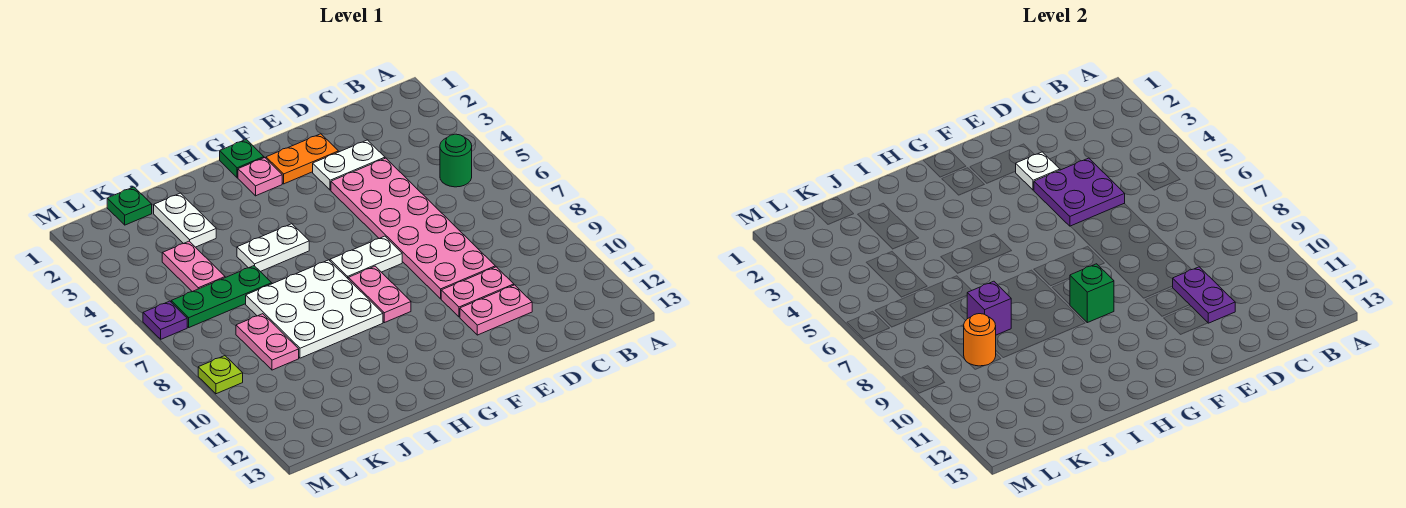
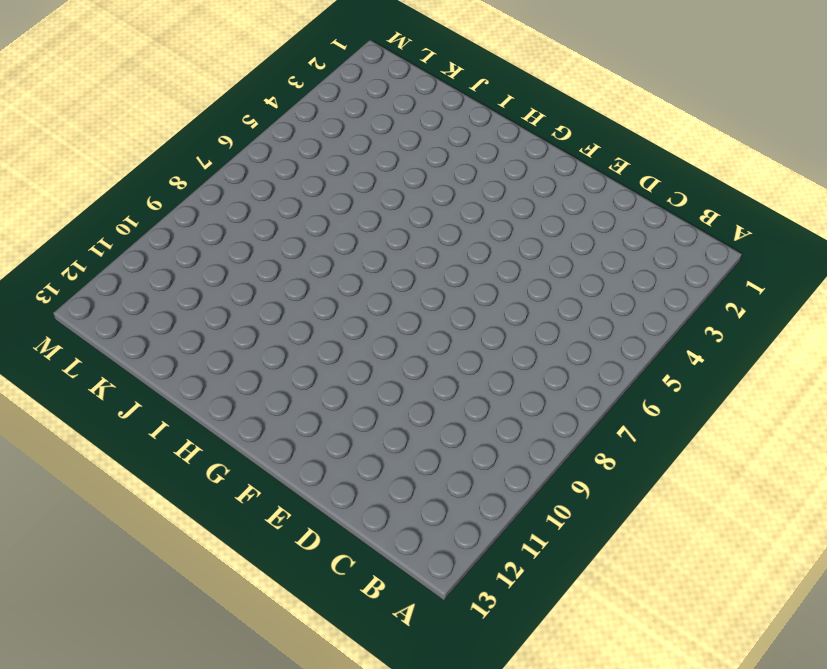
none -> green 1x1 round brick [440,134,472,187]
none -> white 1x2 plate [313,140,385,190]
none -> pink 2x6 plate [331,158,495,299]

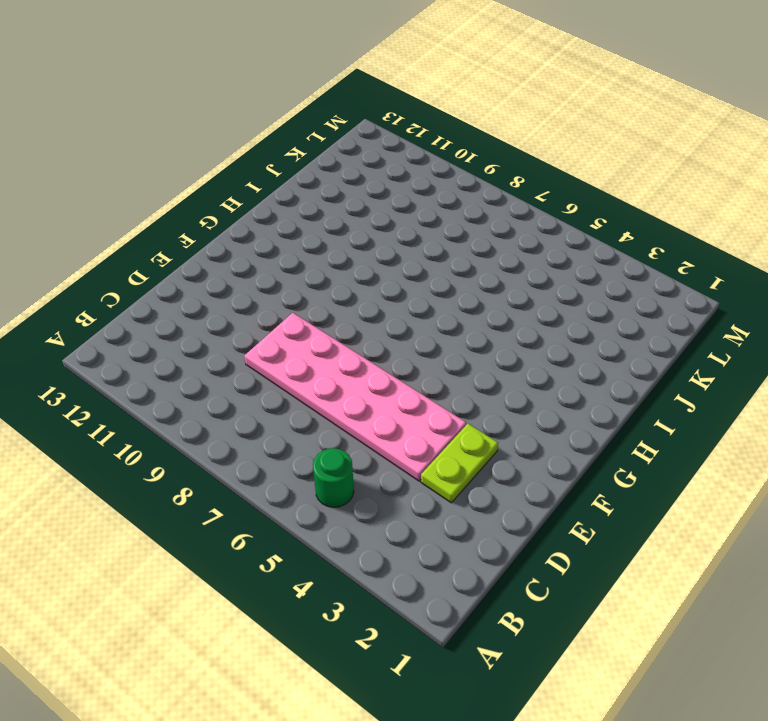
lime 1x2 plate [421,424,498,503] -> white 1x2 plate [313,140,385,190]
none -> pink 1x2 plate [441,267,514,317]
none -> pink 1x2 plate [460,285,532,335]
none -> orange 1x2 plate [266,134,338,184]

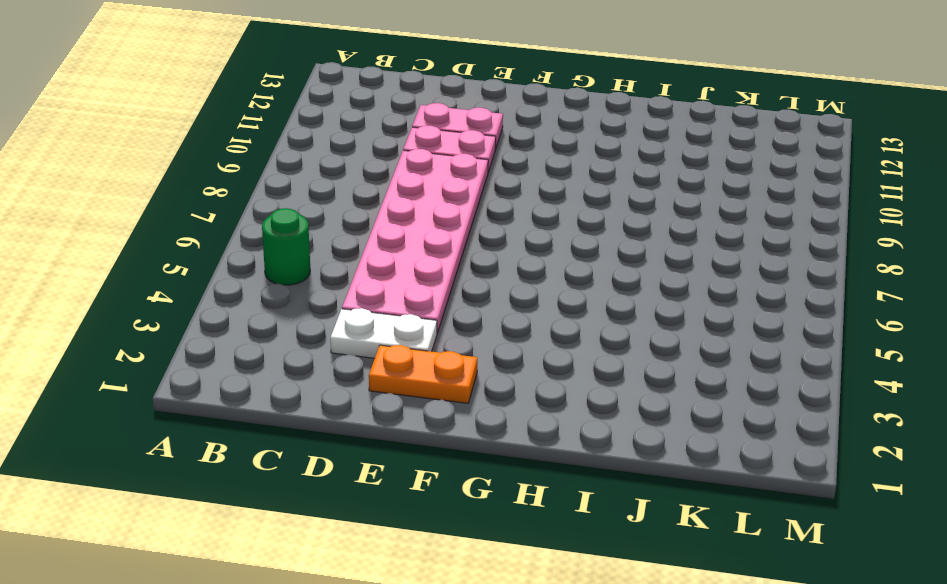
none -> white 1x2 plate [330,236,402,278]
none -> green 1x1 plate [220,139,264,178]
none -> pink 1x1 plate [238,158,282,196]

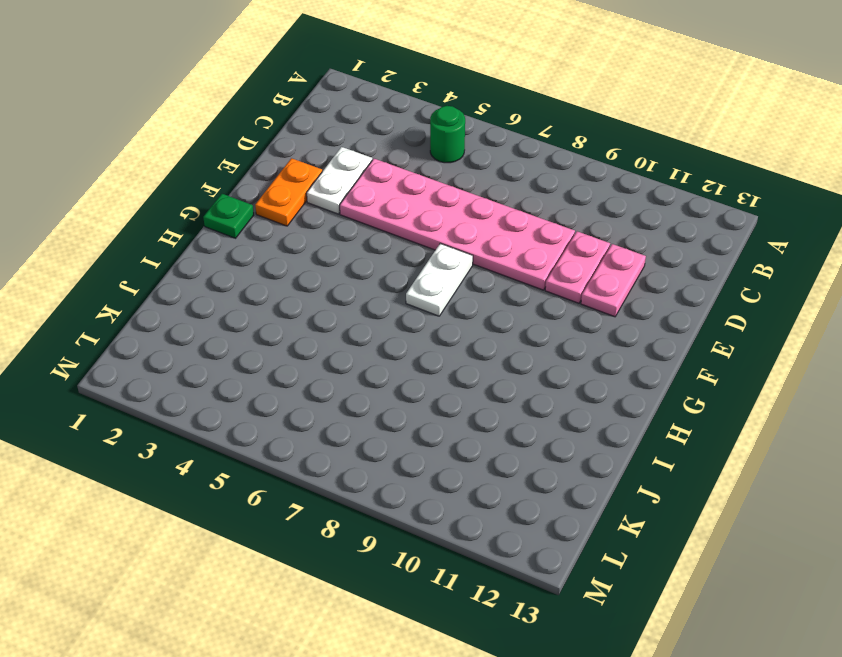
none -> pink 1x1 plate [238,158,282,196]
none -> pink 1x2 plate [348,266,411,323]
none -> white 1x2 plate [237,224,309,272]

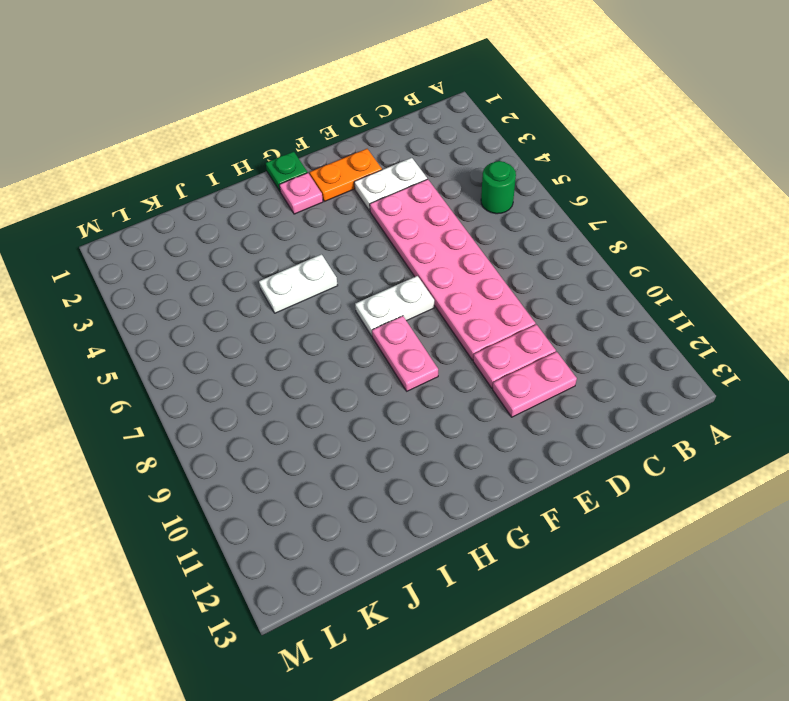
none -> white 3x3 plate [246,260,383,358]
none -> white 1x2 plate [154,193,216,247]
none -> green 1x3 plate [171,266,272,327]

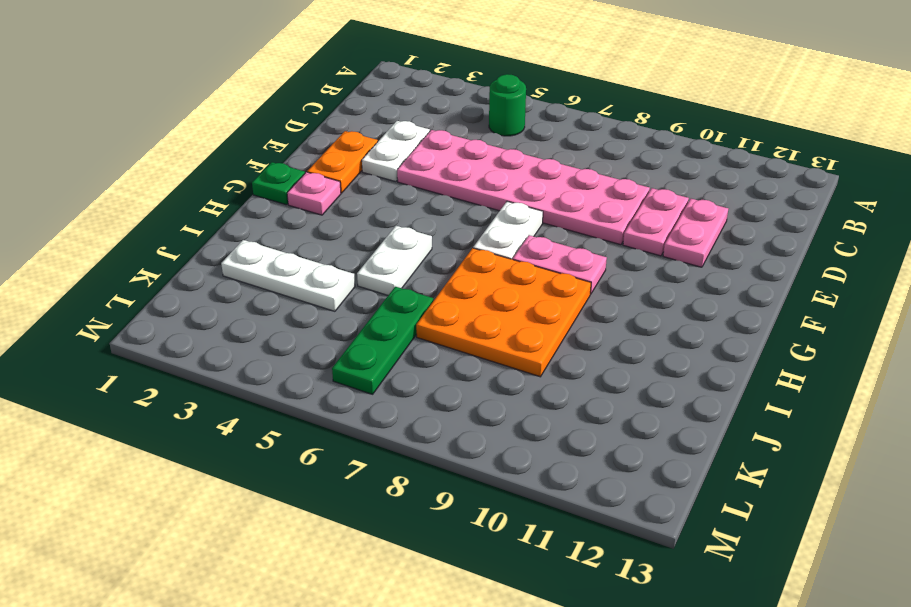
orange 3x3 plate [416,248,591,377] -> white 3x3 plate [246,260,383,358]
white 1x3 plate [221,240,355,311] -> white 1x2 plate [154,193,216,247]
none -> green 1x1 plate [107,187,152,225]
none -> pink 1x2 plate [162,241,225,292]
none -> pink 1x2 plate [236,314,299,370]

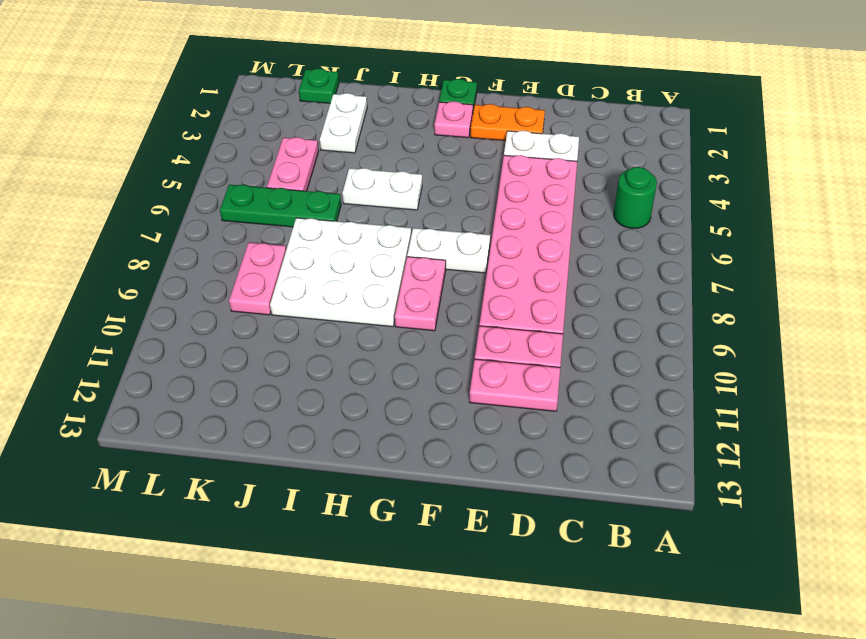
none -> purple 1x1 plate [143,301,187,339]
none -> lime 1x1 plate [198,356,243,394]
none -> purple 2x2 plate [1034,158,1125,226]

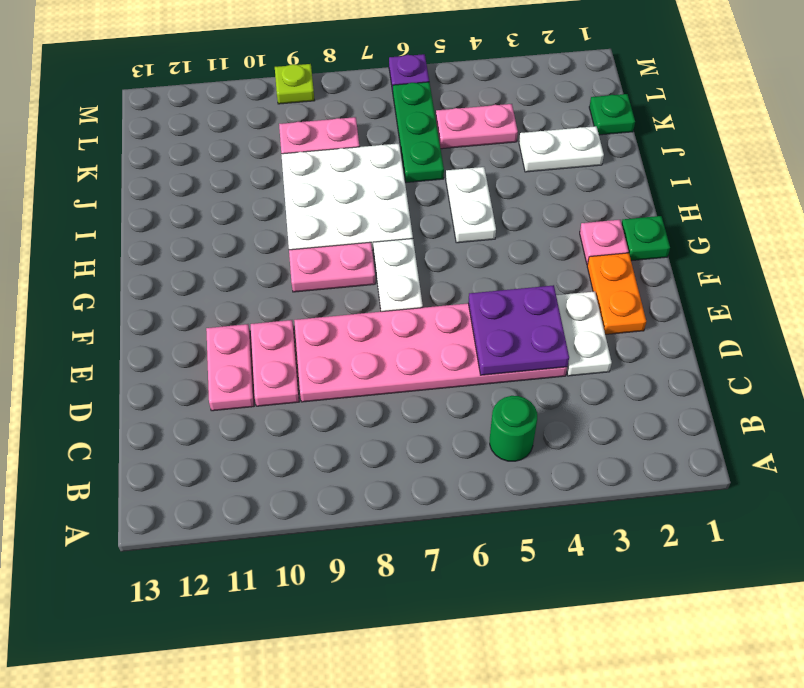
none -> purple 1x2 plate [1173,267,1235,323]
none -> white 1x1 plate [1016,152,1060,190]
none -> green 1x1 brick [1070,264,1114,323]

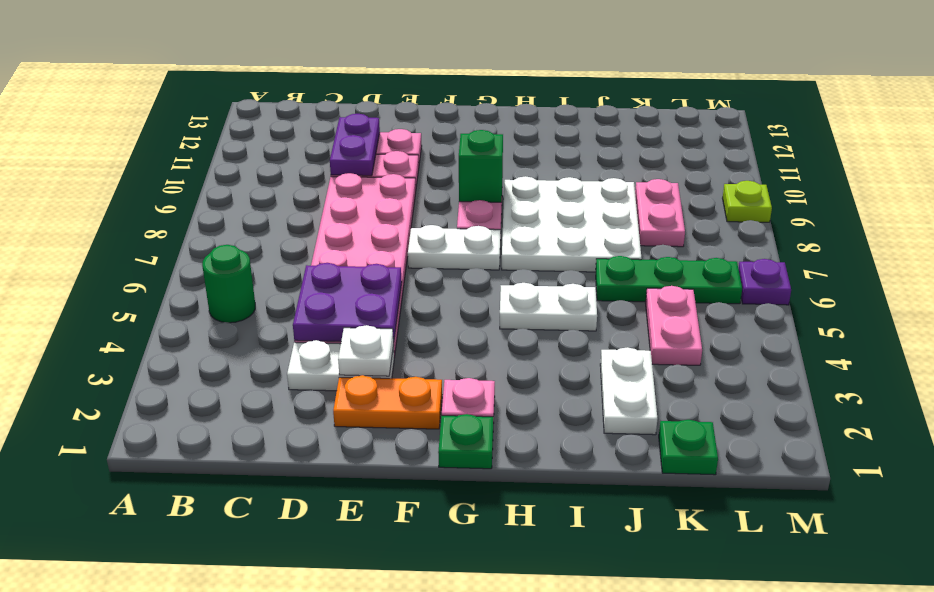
none -> purple 1x1 brick [967,281,1011,335]
none -> orange 1x1 round brick [964,314,996,366]

